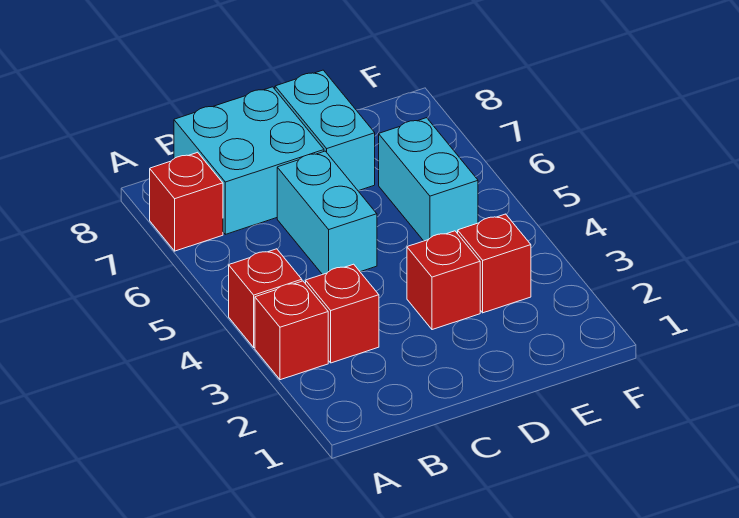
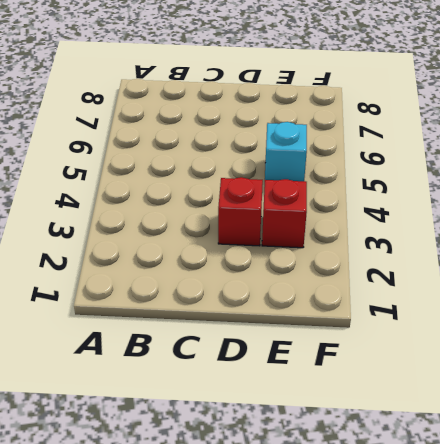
cyan 1x1 brick [265,122,307,181] -> cyan 1x2 brick [379,118,478,241]
none -> red 1x1 brick [255,281,328,380]
none -> red 1x1 brick [229,249,302,347]

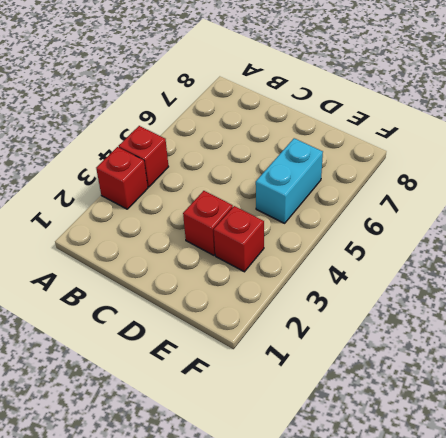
none -> red 1x1 brick [150,152,223,251]
none -> red 1x1 brick [306,264,379,363]

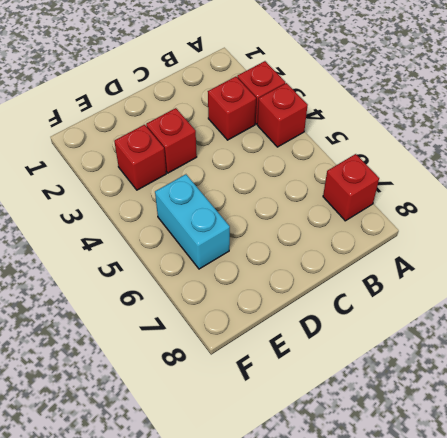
none -> cyan 2x2 brick [174,87,324,234]
none -> cyan 1x2 brick [277,151,377,275]

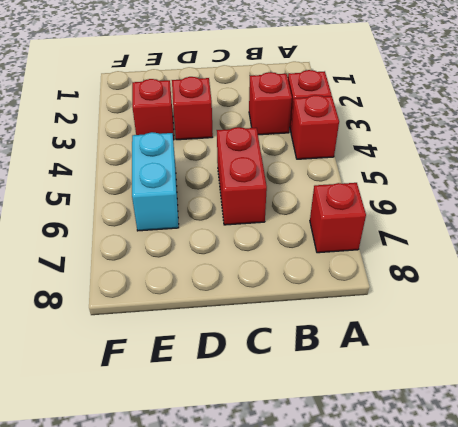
red 1x2 brick [217,127,267,225] -> cyan 1x2 brick [277,151,377,275]
none -> cyan 2x2 brick [174,87,324,234]
none -> cyan 1x2 brick [275,70,375,191]

